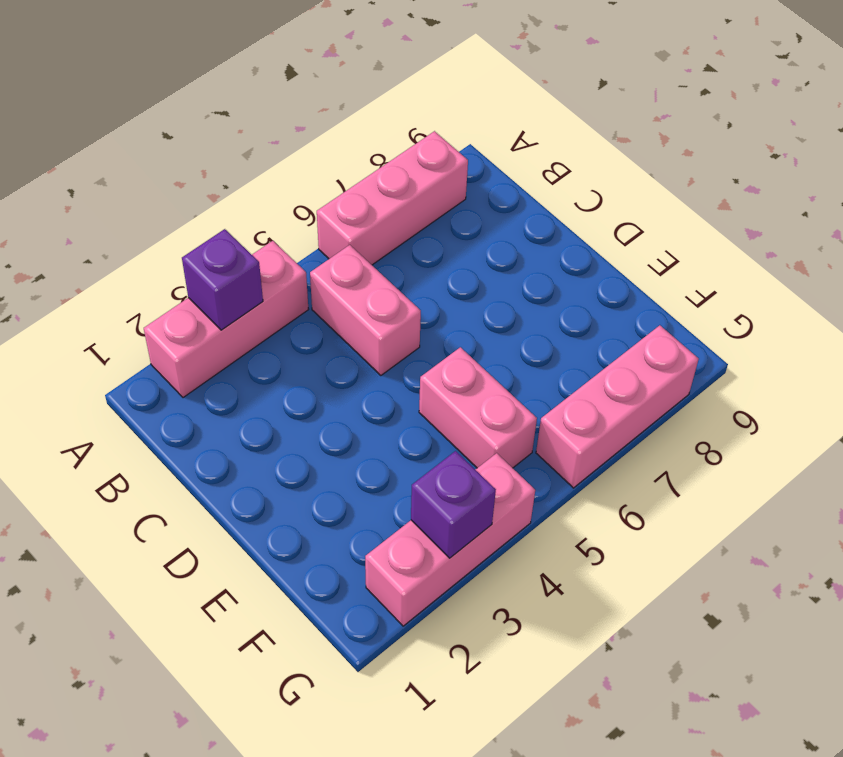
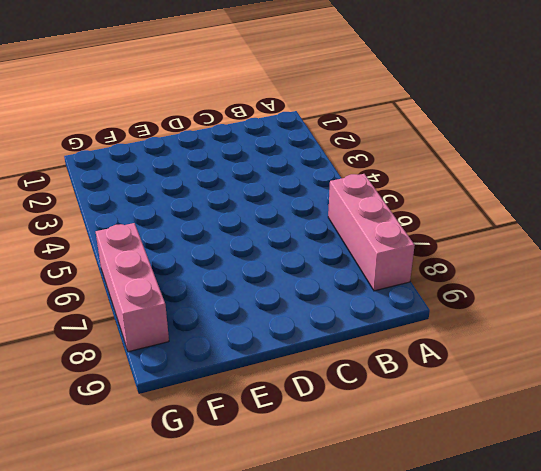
none -> pink 1x3 brick [144,241,309,398]
none -> pink 1x2 brick [310,245,421,376]

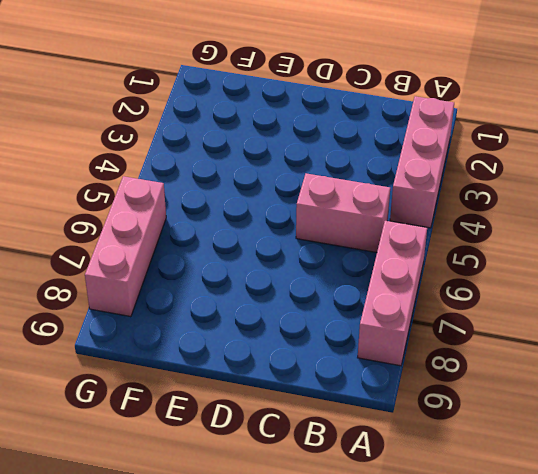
none -> pink 1x2 brick [419,347,537,468]
none -> pink 1x3 brick [365,453,535,626]

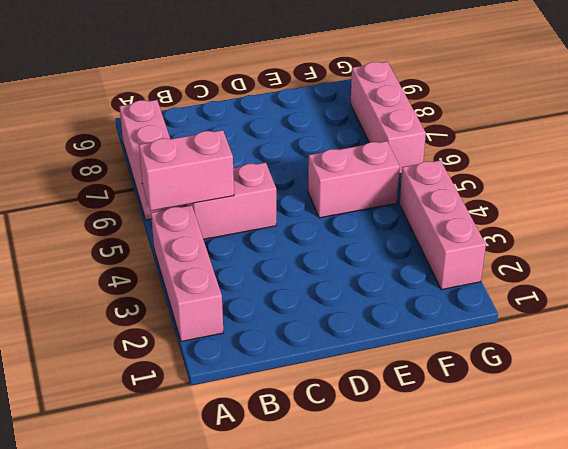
pink 1x2 brick [139,130,234,211] -> none
none -> purple 1x1 brick [182,229,263,330]
none -> purple 1x1 brick [411,451,496,558]

